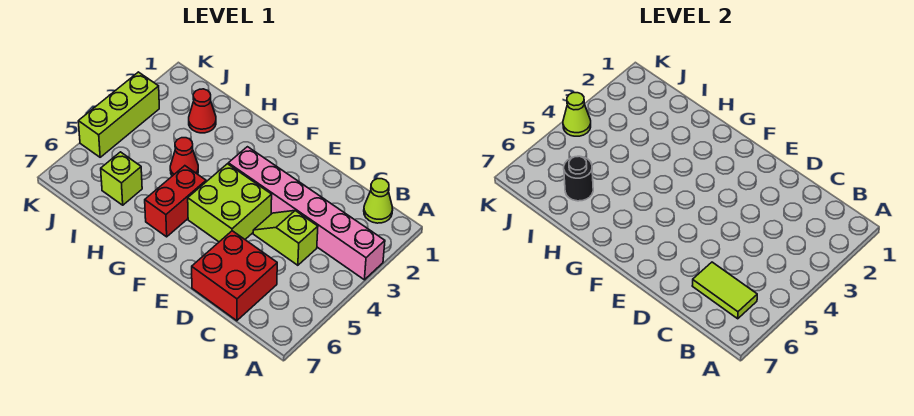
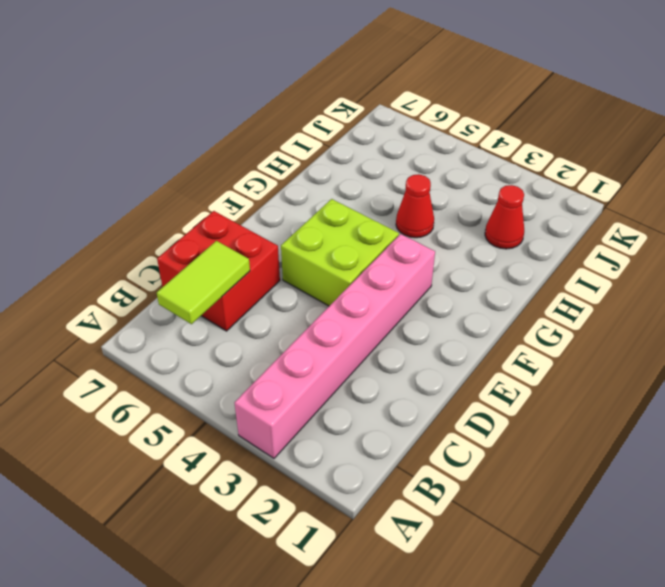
none -> lime 1x1 cone [364,179,393,223]
none -> lime 1x2 slope [253,211,318,265]
none -> red 1x2 brick [145,166,206,237]

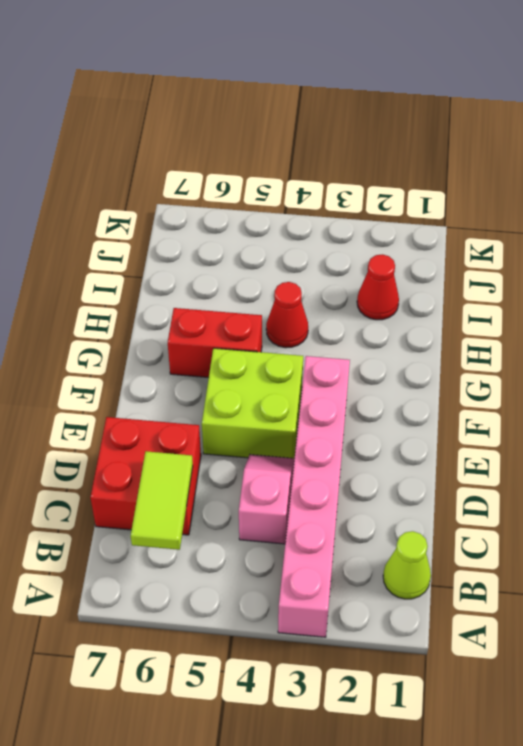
pink 1x2 slope [239,455,294,544] -> lime 1x2 slope [253,211,318,265]
none -> lime 1x1 brick [101,152,142,205]
none -> lime 1x3 brick [78,72,159,157]
none -> black 1x1 round brick [564,156,593,201]

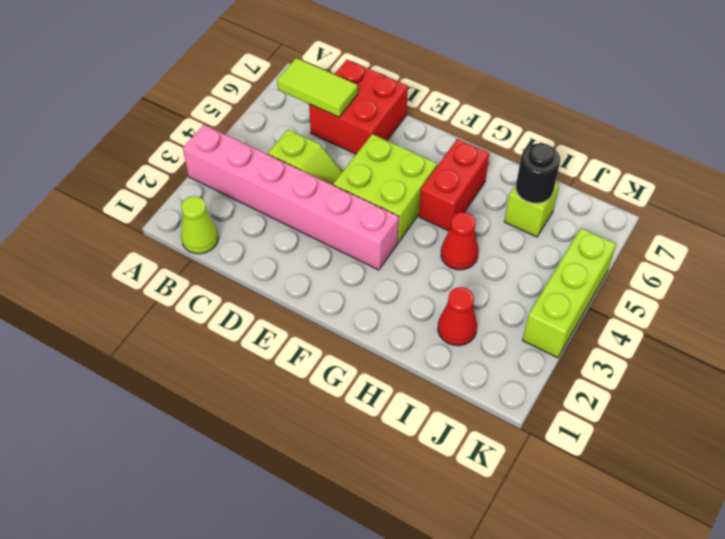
none -> lime 1x1 cone [563,93,591,136]

